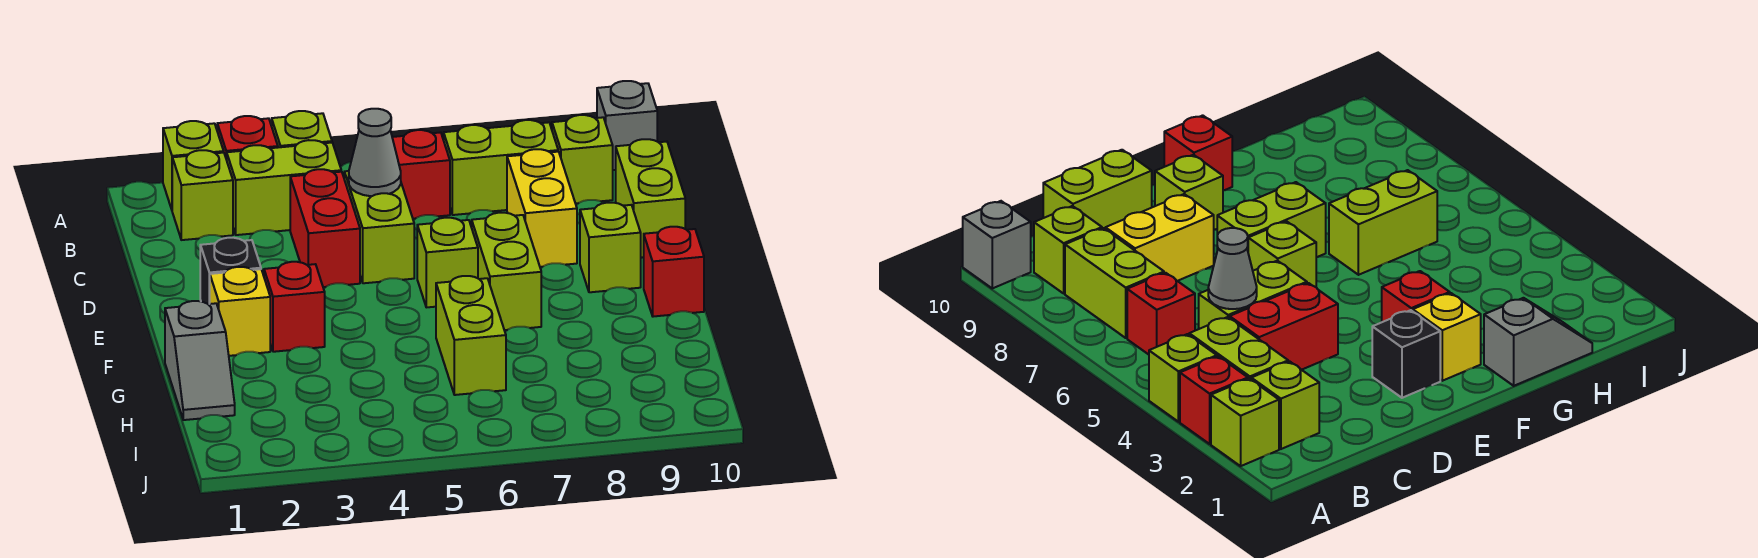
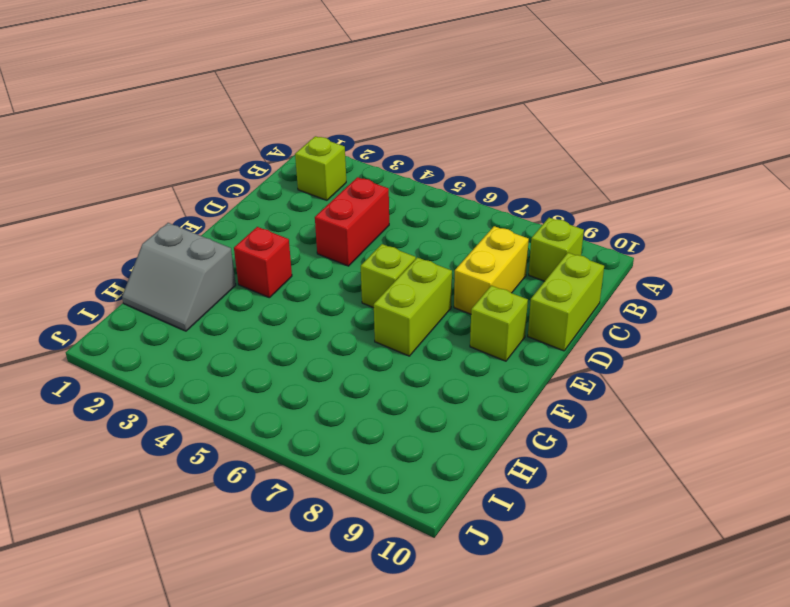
grey 2x2 slope [122,223,236,331] -> grey 1x2 slope [165,301,235,420]
none -> lime 1x1 brick [163,121,224,209]
none -> red 1x1 brick [217,116,278,160]
none -> lime 1x1 brick [272,111,332,147]

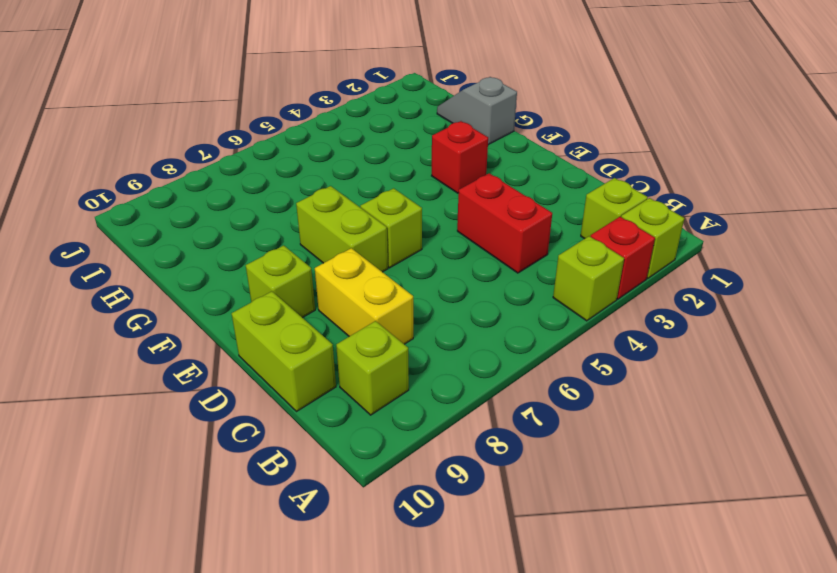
none -> grey 1x1 brick [597,81,657,170]
none -> lime 1x2 brick [227,140,341,235]
none -> red 1x1 brick [392,130,450,219]

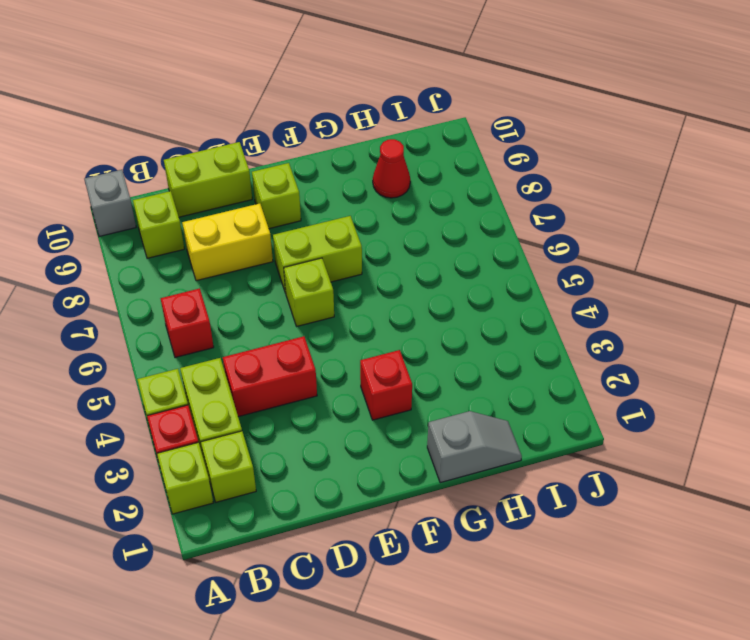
red 1x1 cone [373,139,410,198] -> none
none -> lime 1x2 brick [444,120,558,215]
none -> lime 1x2 brick [344,171,414,283]
none -> black 1x1 brick [200,238,261,304]

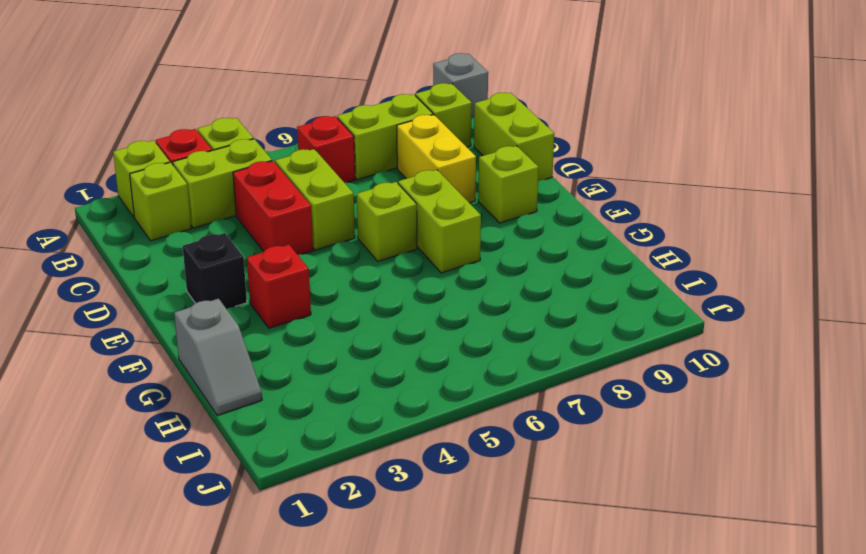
none -> yellow 1x1 brick [210,267,270,356]
none -> red 1x1 brick [644,227,704,317]
none -> lime 1x2 brick [436,276,506,395]

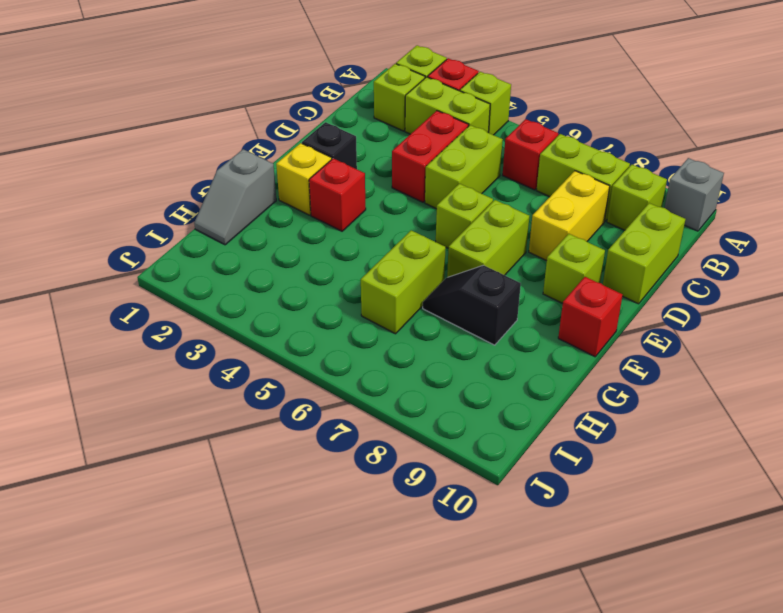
black 1x2 slope [423,265,521,345] -> none
none -> grey 1x1 cone [349,109,401,196]

